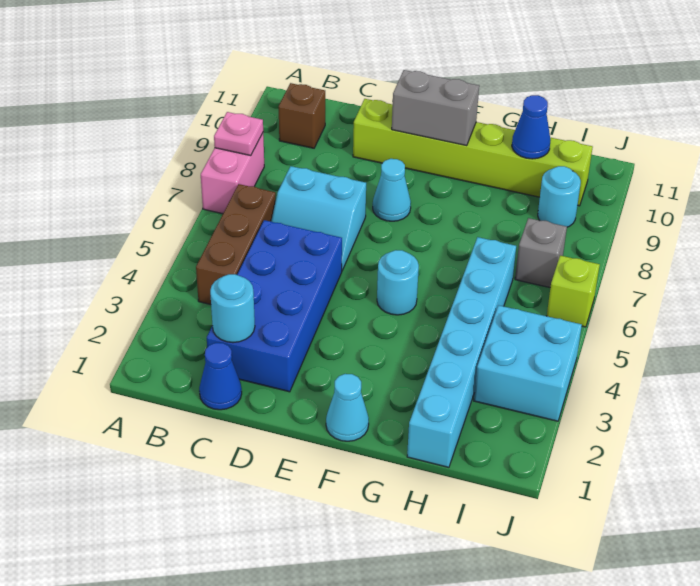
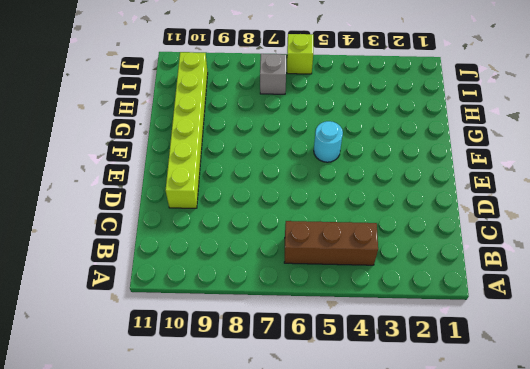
none -> pink 1x2 brick [201,133,264,214]
none -> brown 1x1 brick [279,83,325,148]
none -> blue 1x1 cone [199,343,242,410]

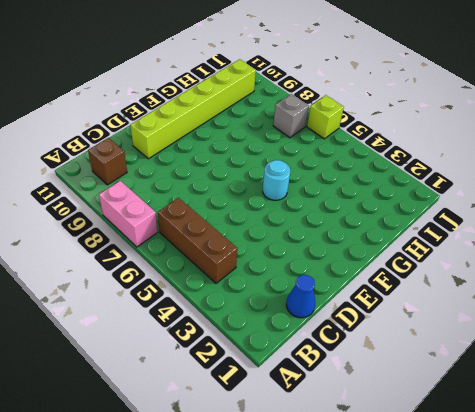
none -> blue 2x4 brick [207,220,342,392]
none -> cyan 2x2 slope [271,166,366,270]
none -> cyan 1x1 cone [373,159,411,221]

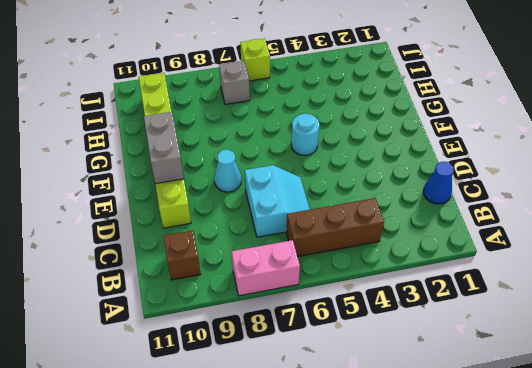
none -> blue 2x4 brick [207,220,342,392]
none -> cyan 1x1 cone [326,374,369,441]
none -> cyan 1x6 brick [407,237,516,467]

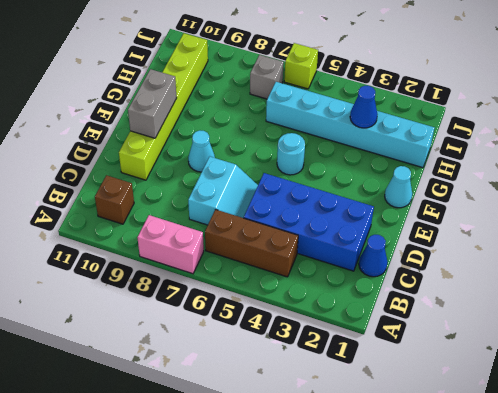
blue 1x1 cone [350,86,377,128] -> blue 1x1 cone moved to [512,95,551,159]
none -> cyan 2x2 brick [474,305,582,421]
none -> cyan 1x1 round brick [538,166,581,227]
none -> pink 1x1 plate [214,112,263,156]

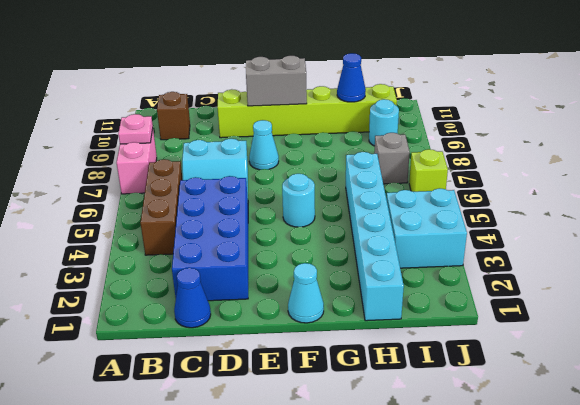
none -> cyan 1x1 round brick [210,274,255,343]

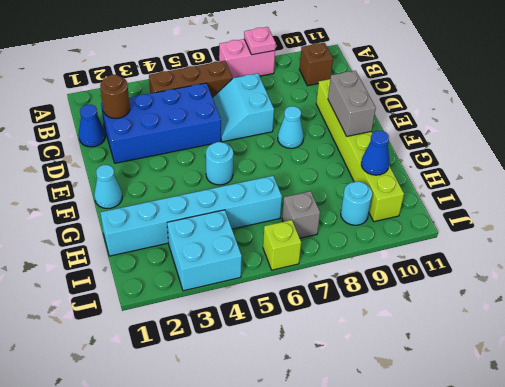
brown 1x1 round brick [100,75,130,119] -> cyan 1x1 round brick [210,274,255,343]

